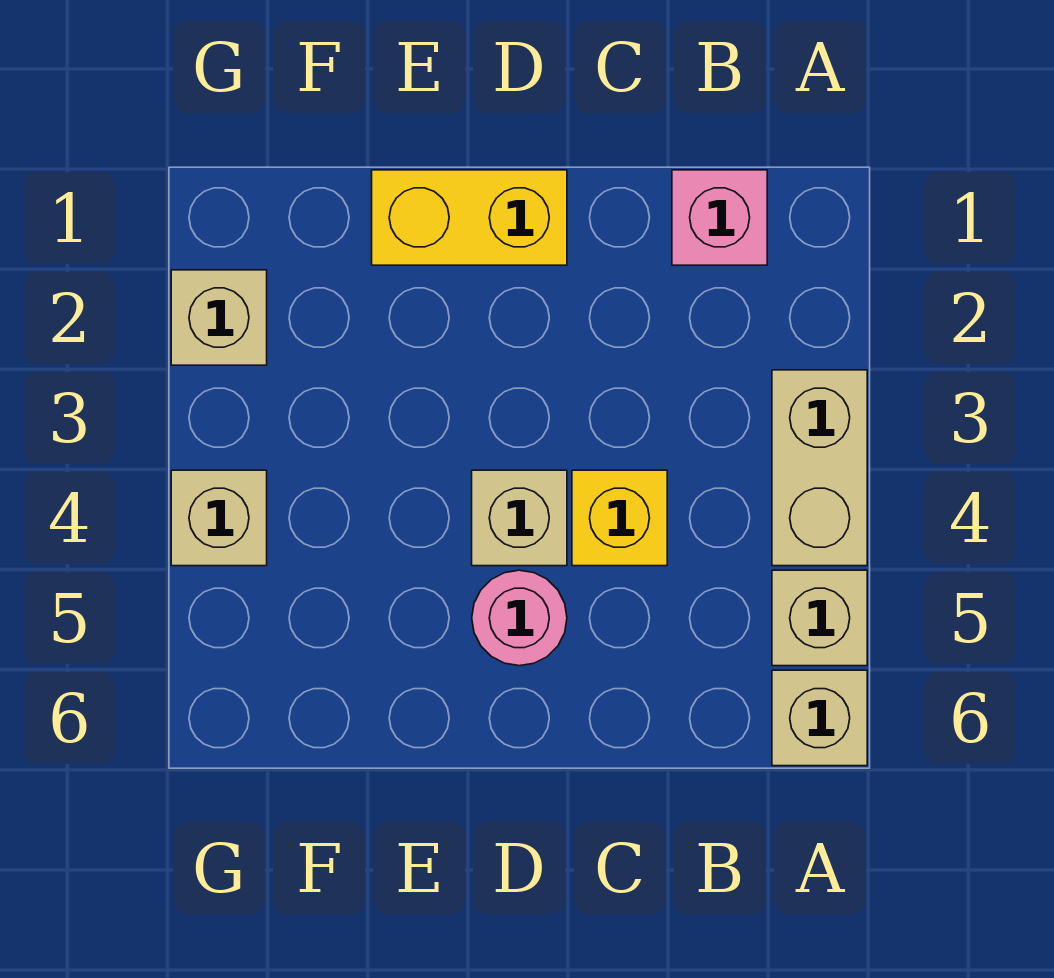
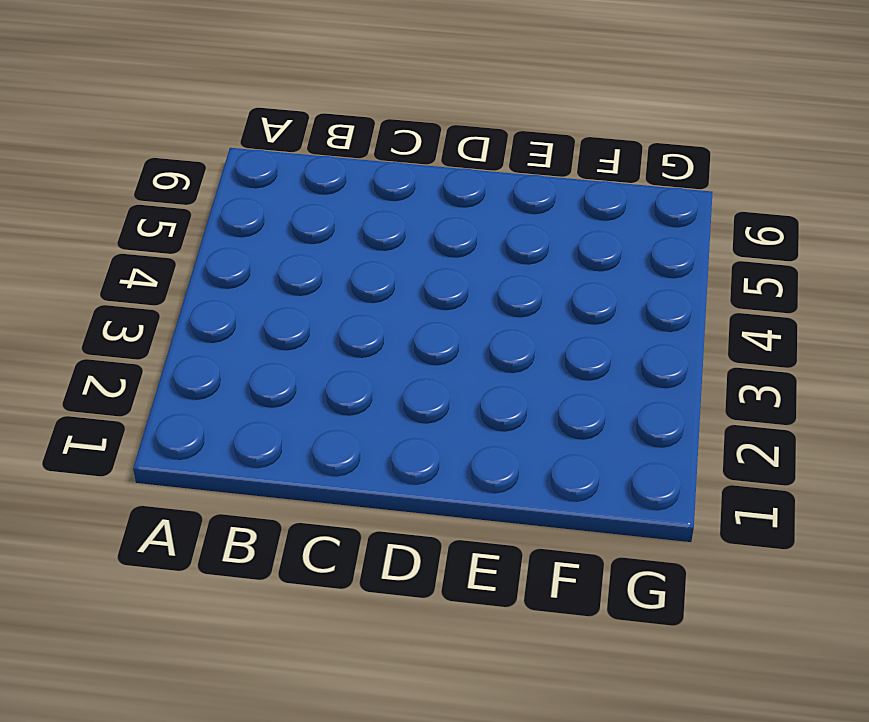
none -> tan 1x2 brick [772,370,867,566]
none -> tan 1x1 brick [772,570,867,666]

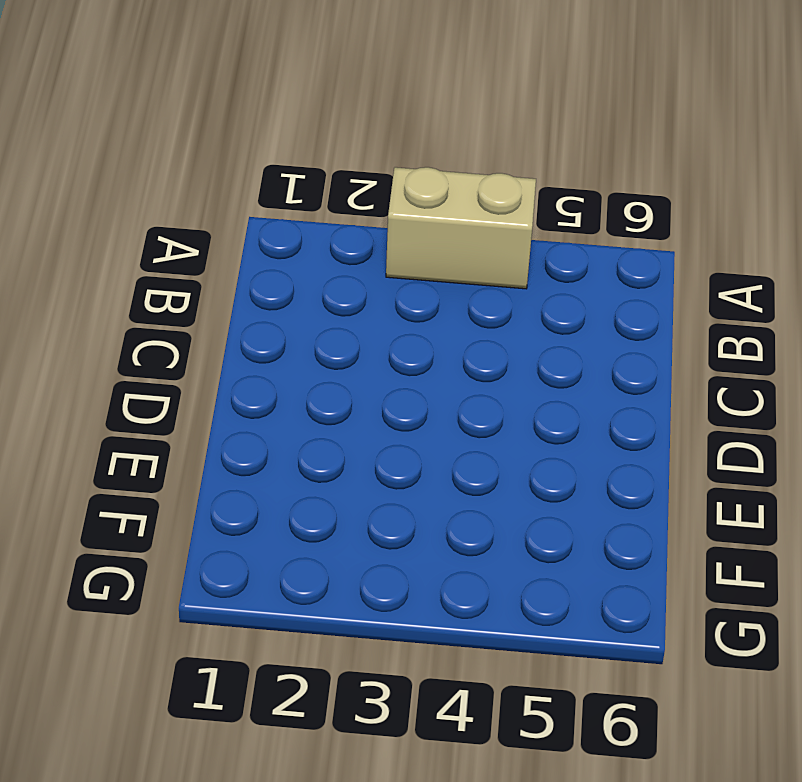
none -> tan 1x1 brick [772,570,867,666]
none -> tan 1x1 brick [772,670,867,766]

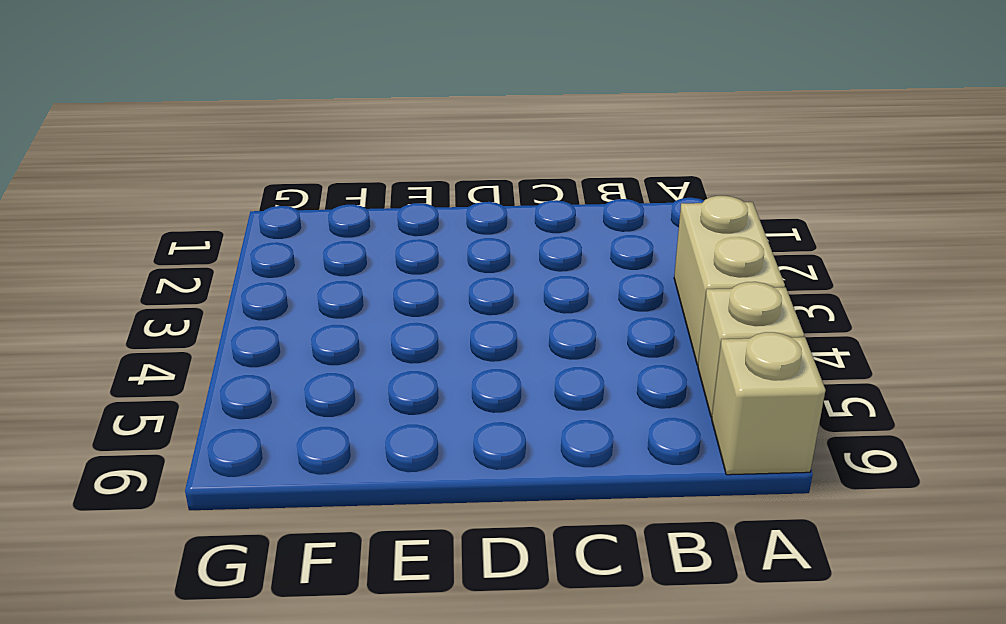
none -> pink 1x1 brick [672,170,767,265]
none -> yellow 1x1 brick [572,470,667,566]

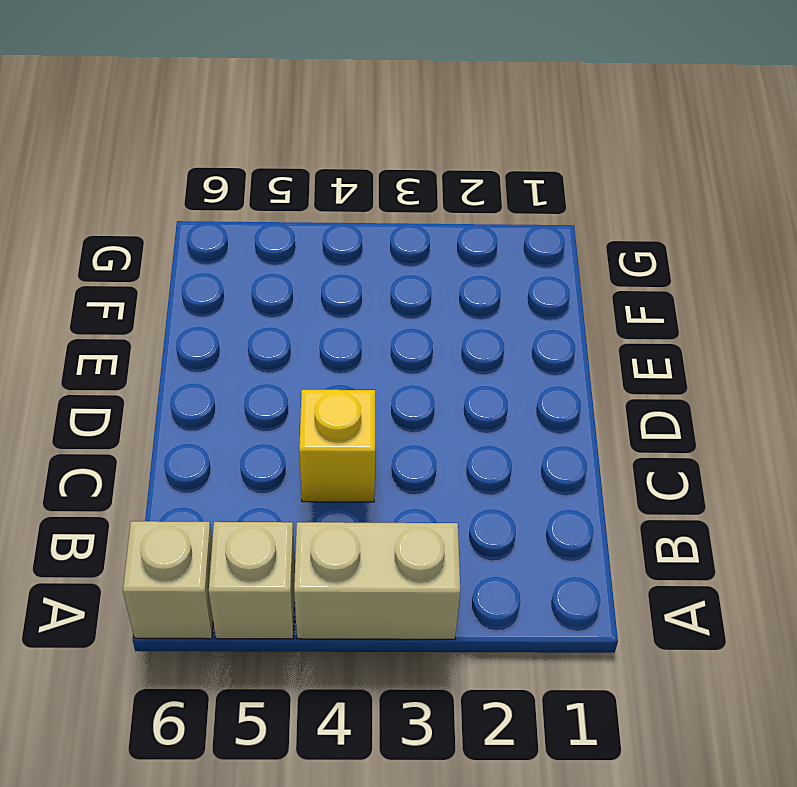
none -> pink 1x1 brick [672,170,767,265]
none -> yellow 1x2 brick [372,170,567,265]

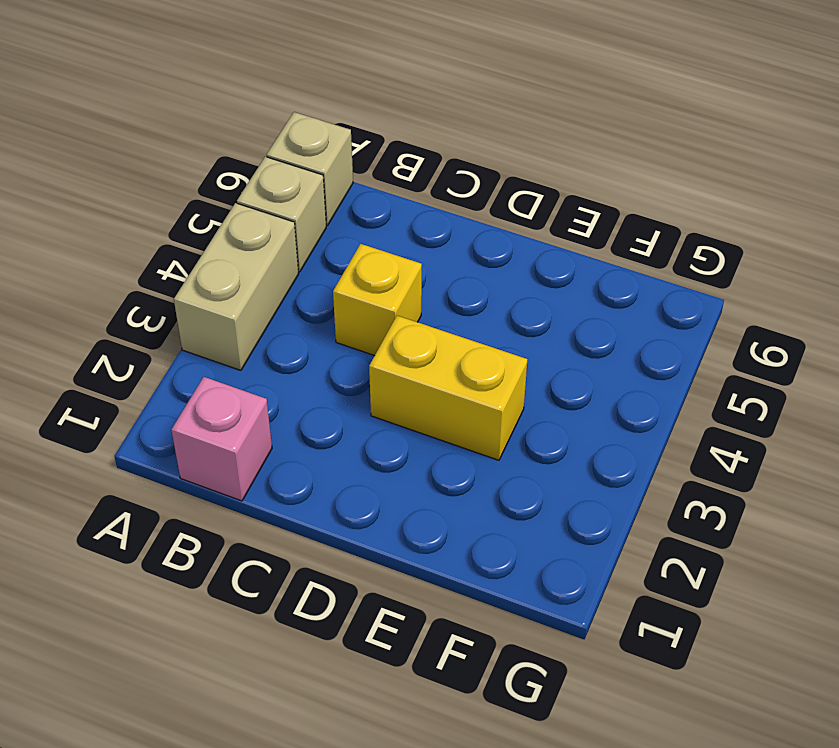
yellow 1x2 brick [369,316,527,460] -> yellow 1x2 brick moved to [372,170,567,265]
none -> tan 1x1 brick [472,470,567,566]
none -> pink 1x1 round brick [472,570,567,666]

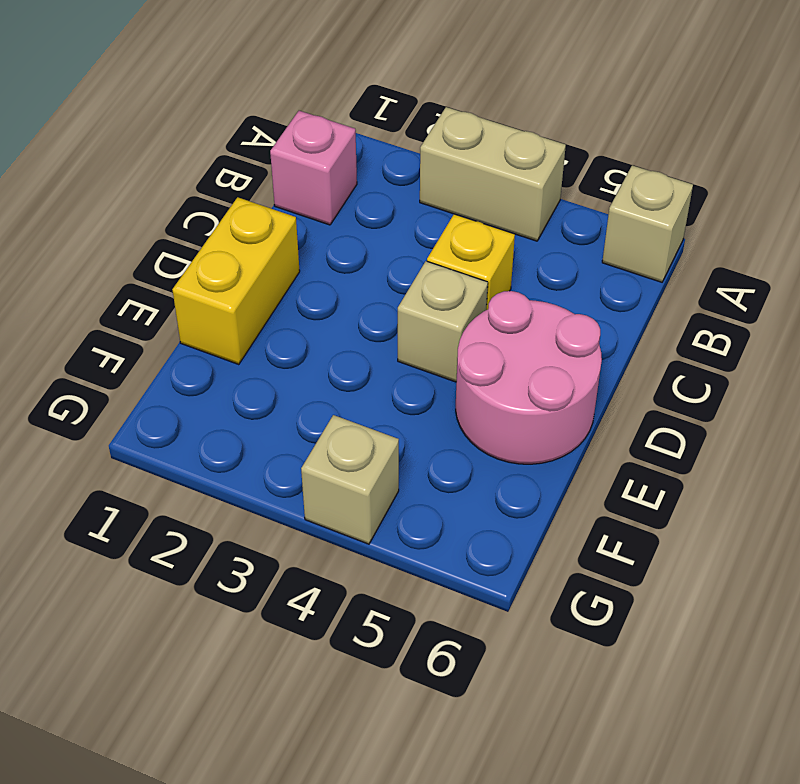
pink 2x2 round brick [456,291,602,464] -> pink 1x1 round brick [472,570,567,666]
none -> tan 1x1 brick [772,570,867,666]
none -> tan 1x1 brick [171,270,267,365]

